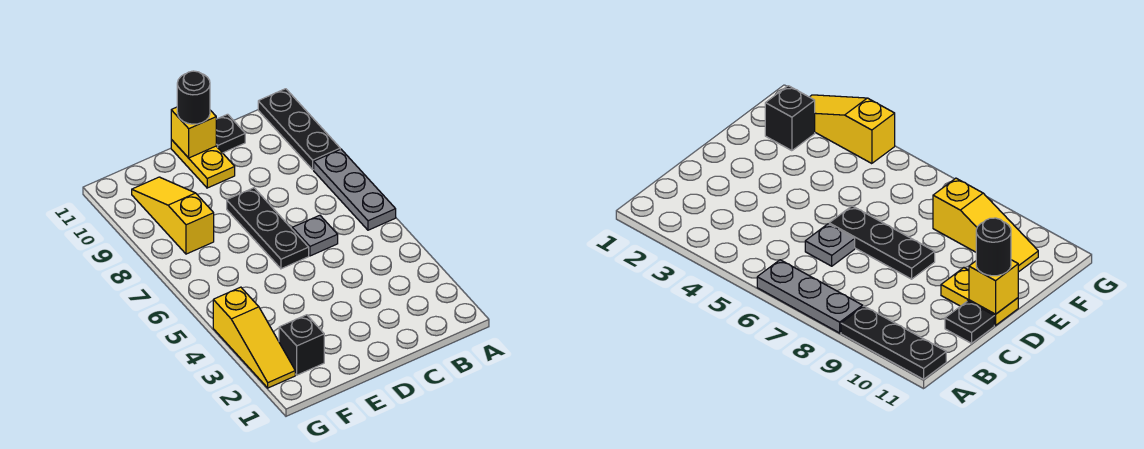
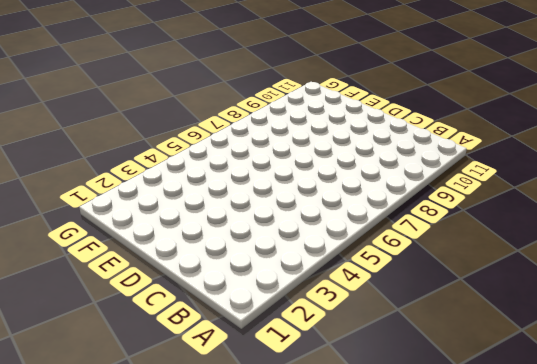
none -> grey 1x3 plate [314,149,396,230]
none -> black 1x3 plate [258,89,340,170]

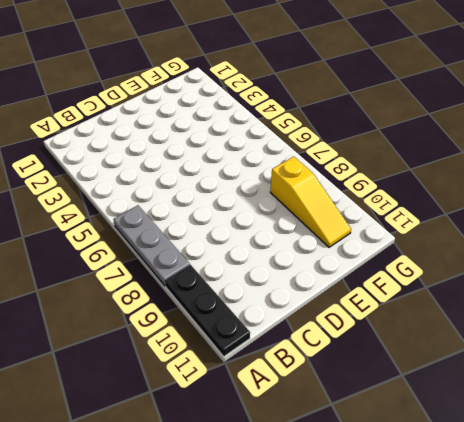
none -> grey 1x1 plate [292,215,338,256]
none -> black 1x1 plate [216,114,245,153]

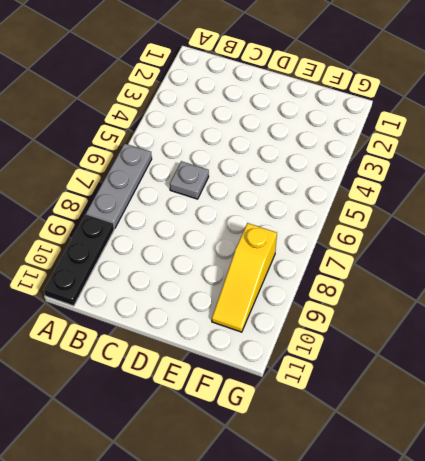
none -> black 1x1 plate [216,114,245,153]
none -> black 1x3 plate [227,188,309,269]

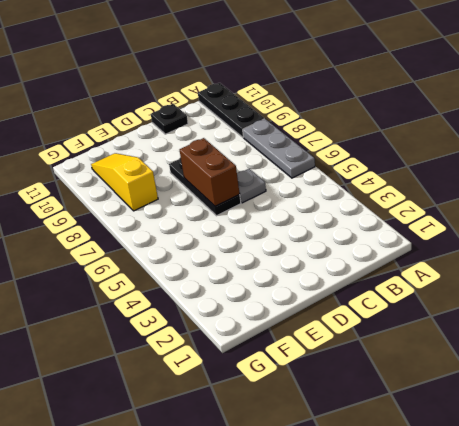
brown 1x2 brick [180,138,240,206] -> none
none -> yellow 1x2 plate [171,140,235,188]
none -> black 1x1 brick [279,315,324,375]

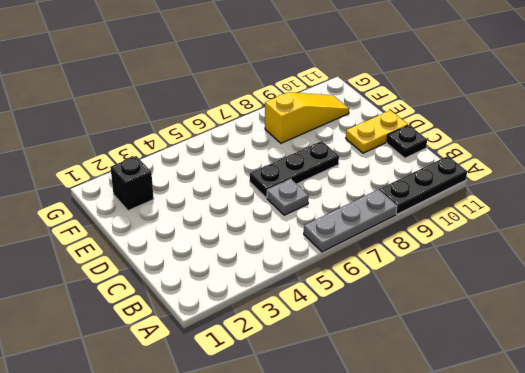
none -> yellow 1x3 slope [213,287,295,388]
none -> yellow 1x1 brick [171,107,216,158]

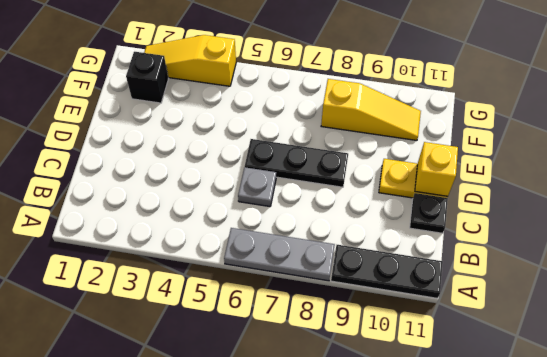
none -> black 1x1 round brick [177,71,210,124]

